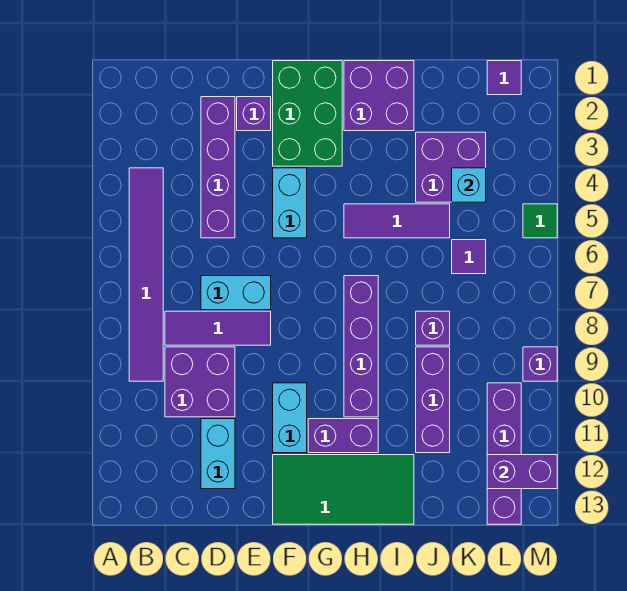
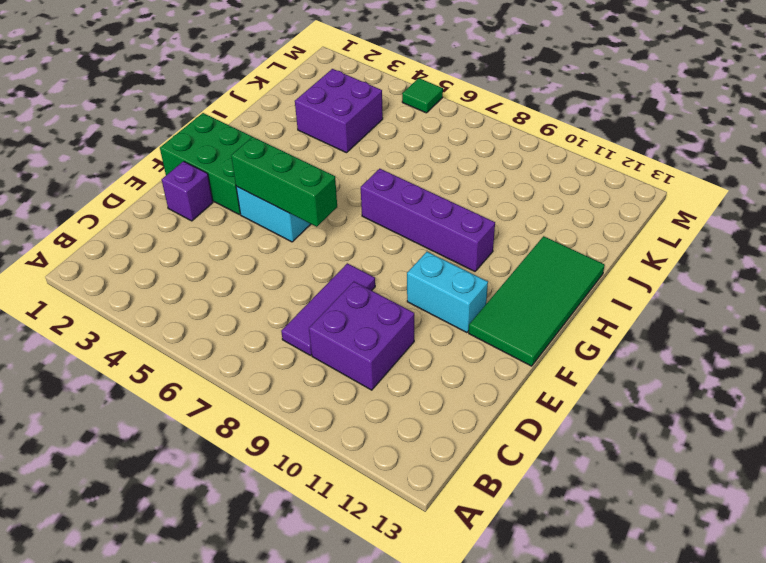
green 1x3 brick [231,137,337,227] -> none
none -> purple 1x6 tile [129,168,163,381]
none -> purple 1x4 brick [201,97,235,238]
none -> cyan 1x2 brick [201,276,271,310]

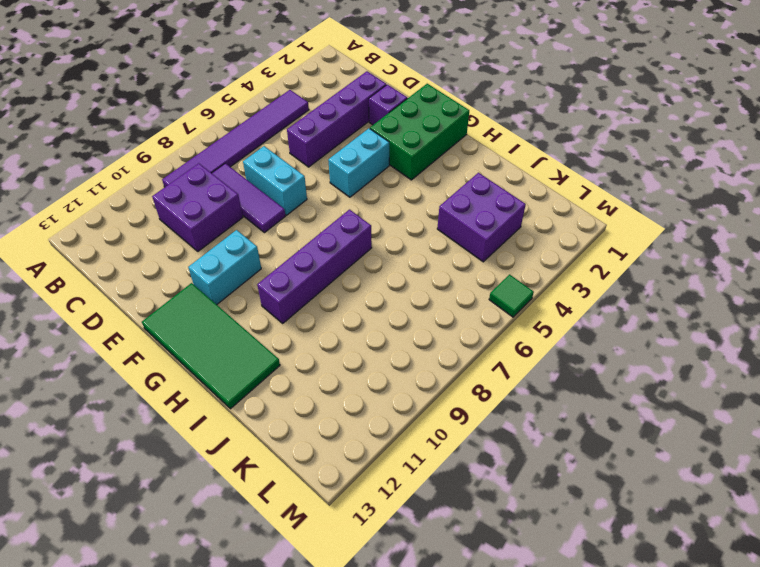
none -> cyan 1x2 brick [201,419,235,489]
none -> purple 1x2 brick [308,419,378,453]
none -> purple 2x2 brick [344,61,414,131]

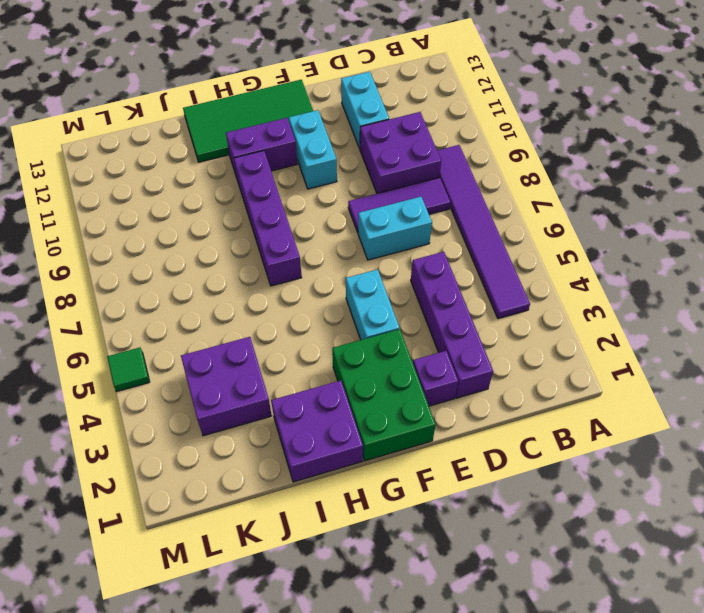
none -> purple 1x3 tile [344,204,450,238]
none -> purple 1x1 brick [416,311,450,345]
none -> purple 1x3 brick [416,347,450,453]

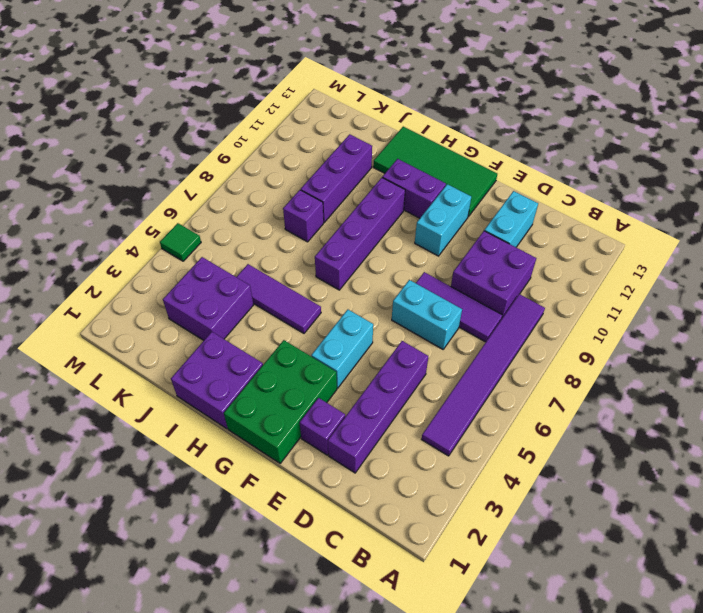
none -> purple 1x1 tile [452,240,486,274]
none -> purple 1x1 tile [487,61,521,95]
none -> purple 1x4 brick [487,383,521,524]

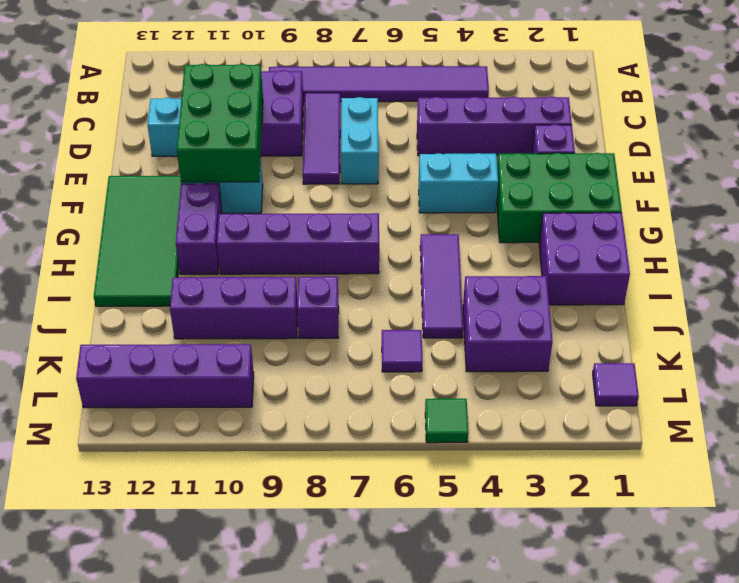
green 2x3 brick [177,64,263,182] -> none
none -> purple 1x1 brick [523,347,557,381]
none -> cyan 1x1 brick [452,168,486,202]
none -> purple 1x2 brick [487,455,557,489]

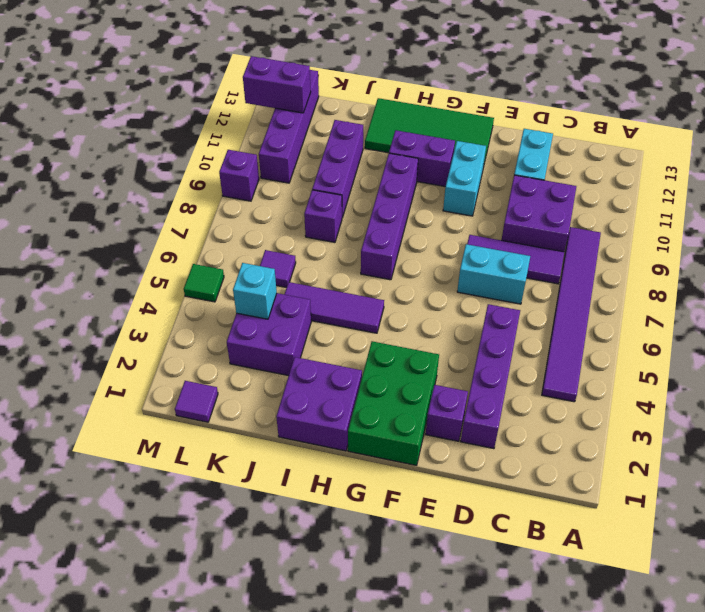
none -> cyan 1x2 brick [273,168,307,238]

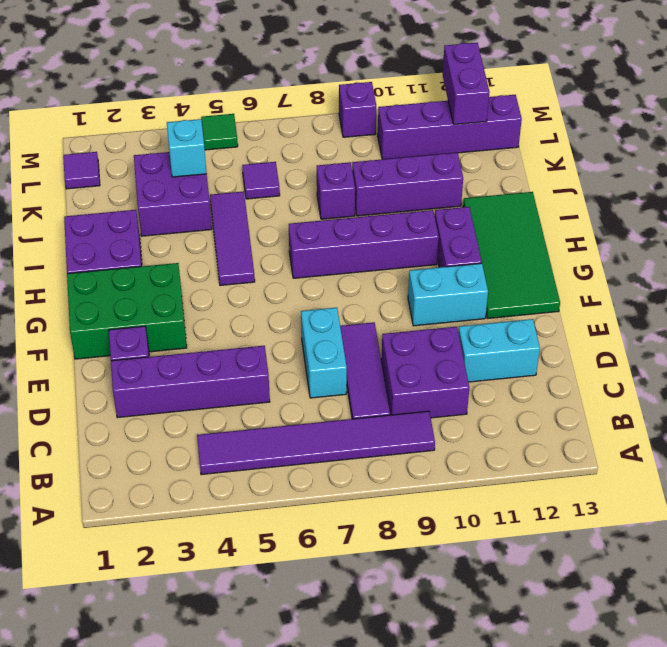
none -> cyan 1x2 brick [273,168,307,238]

